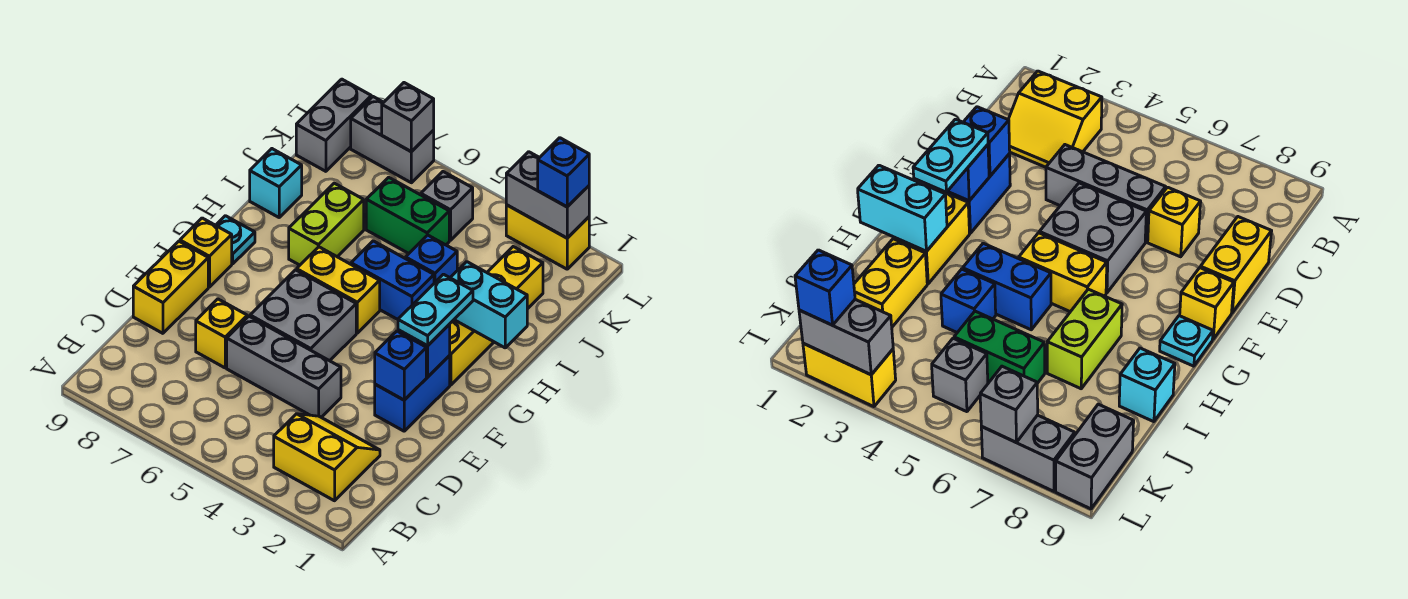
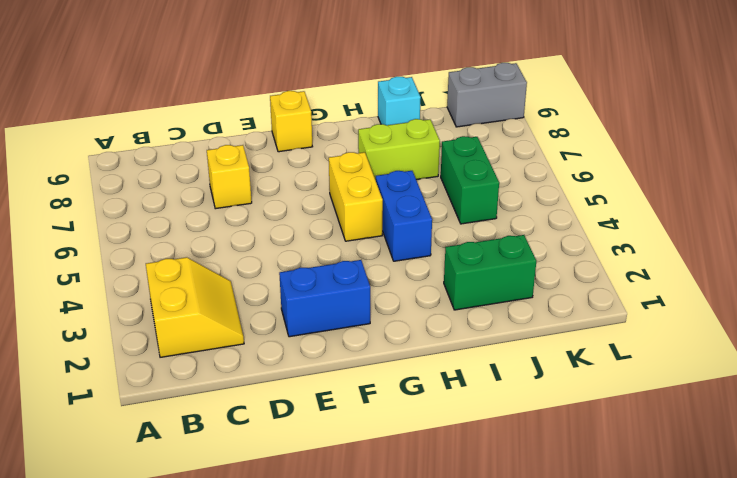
green 1x2 brick [444,235,536,310] -> yellow 1x2 brick [487,247,543,309]
none -> grey 1x3 brick [227,316,341,417]
none -> yellow 1x2 brick [133,241,208,333]
none -> grey 2x2 brick [250,270,356,361]

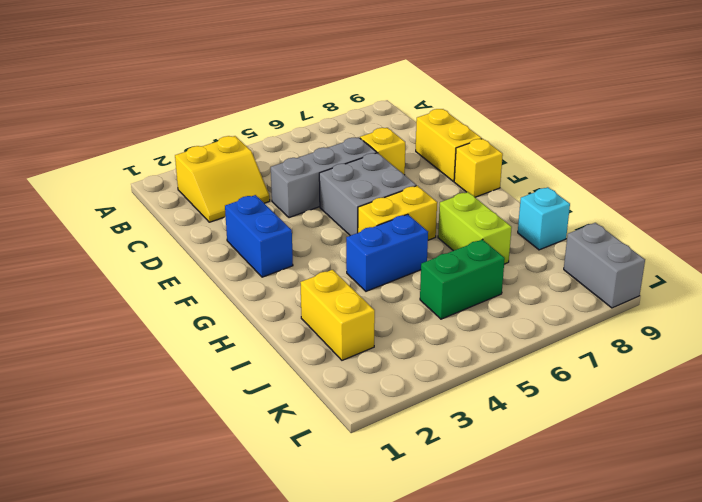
none -> yellow 1x2 brick [449,320,494,385]
none -> cyan 1x1 plate [216,216,255,264]
none -> blue 1x1 brick [405,235,457,283]

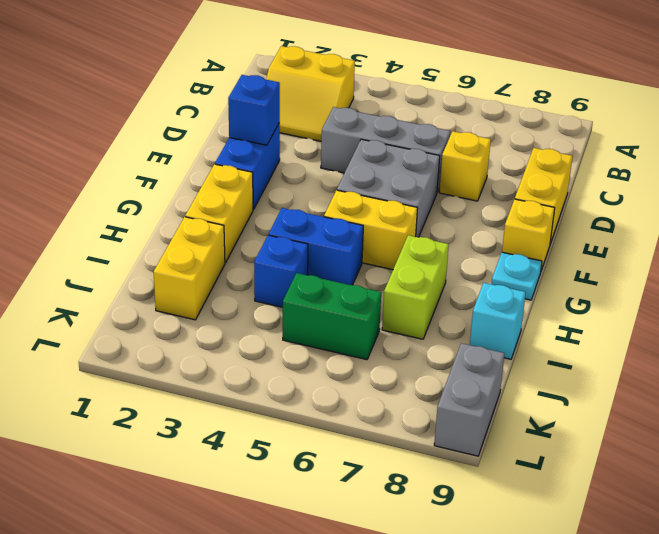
none -> grey 1x1 brick [421,172,473,241]
none -> yellow 1x2 brick [506,205,589,269]
none -> grey 1x2 brick [351,97,434,183]

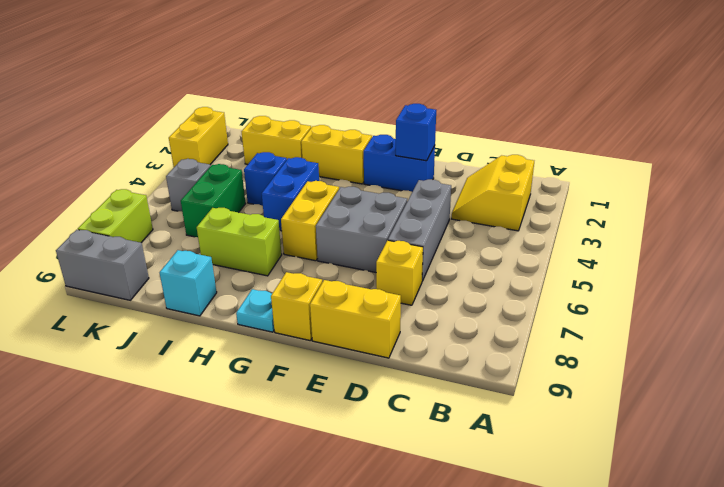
lime 1x2 brick [78,189,153,243] -> grey 1x2 brick [351,97,434,183]
none -> blue 1x1 brick [398,324,450,377]
none -> cyan 1x2 brick [450,262,527,348]
none -> grey 1x2 brick [506,152,589,238]

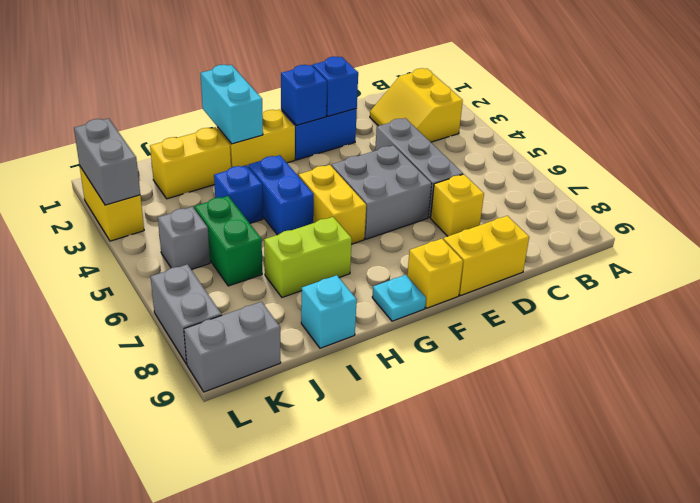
none -> grey 1x1 brick [382,83,434,152]
none -> cyan 1x2 plate [398,274,473,346]
none -> blue 1x1 brick [538,138,589,207]

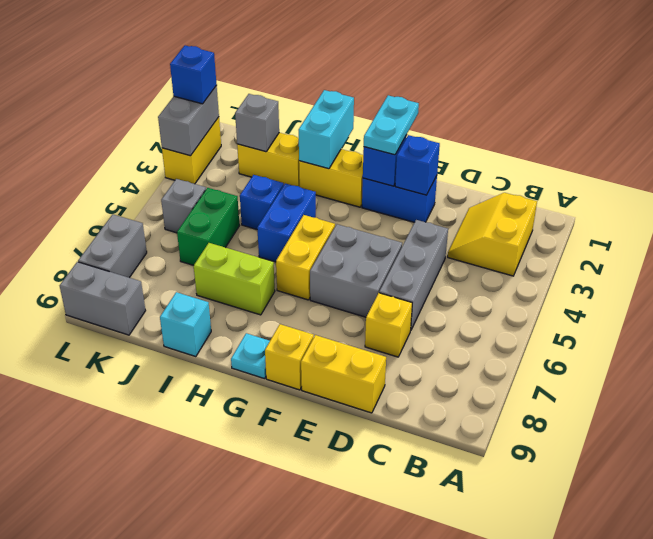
cyan 1x2 plate [364,95,419,155] -> cyan 1x2 plate turned to [398,274,473,346]
grey 1x1 brick [235,94,279,152] -> grey 1x1 brick moved to [382,83,434,152]

